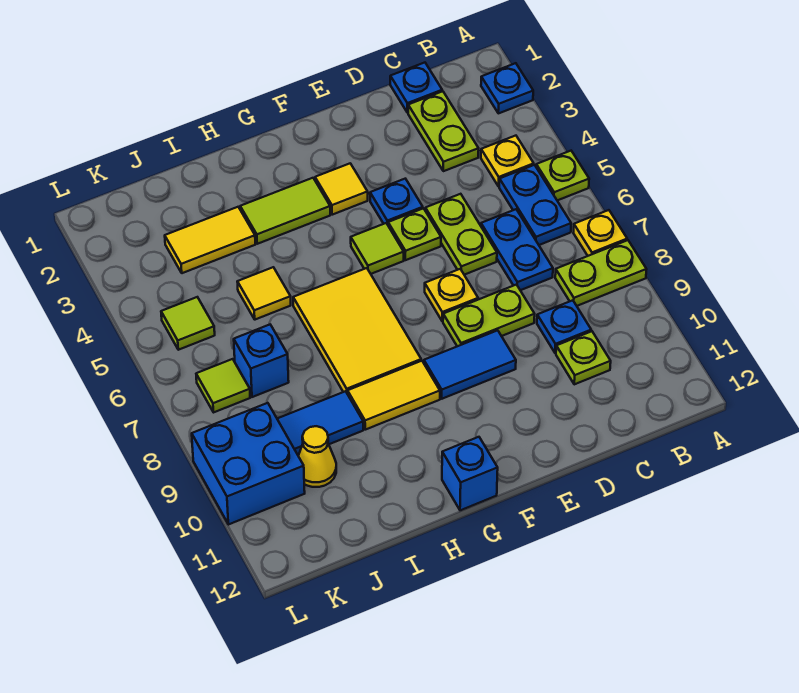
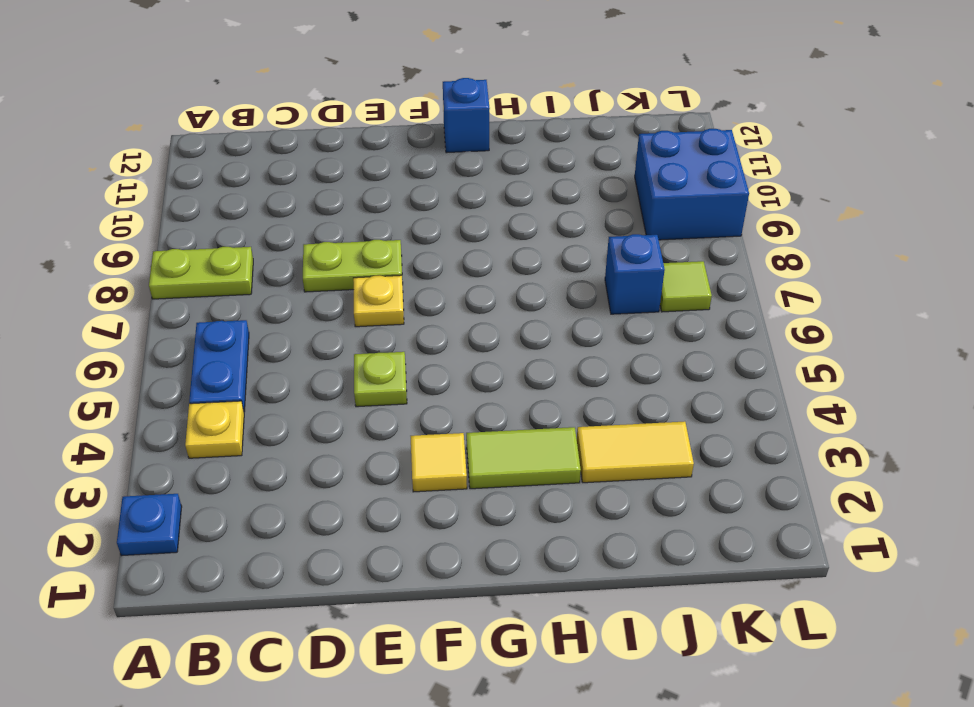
none -> lime 1x1 plate [536,151,589,200]
none -> yellow 1x1 plate [574,210,627,256]
none -> blue 1x1 plate [390,63,442,113]
none -> lime 1x2 plate [408,91,479,171]

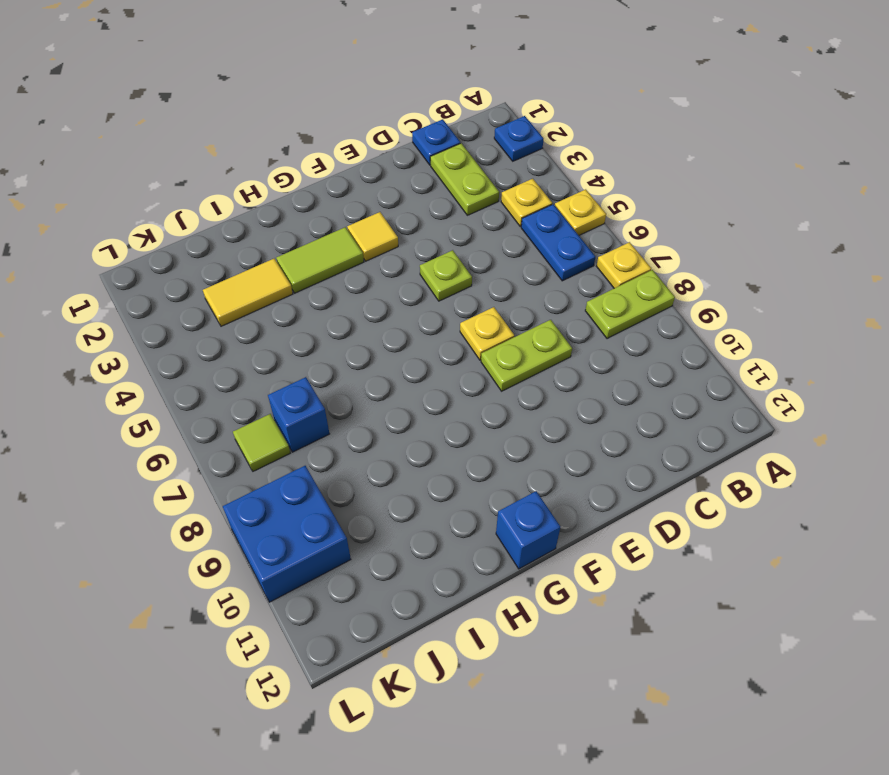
yellow 1x1 plate [555,189,606,235] -> lime 1x1 plate [536,151,589,200]
none -> blue 1x2 plate [481,209,553,290]
none -> blue 1x1 plate [537,300,591,353]
none -> lime 1x1 plate [556,331,611,384]
none -> lime 1x2 plate [425,194,497,275]

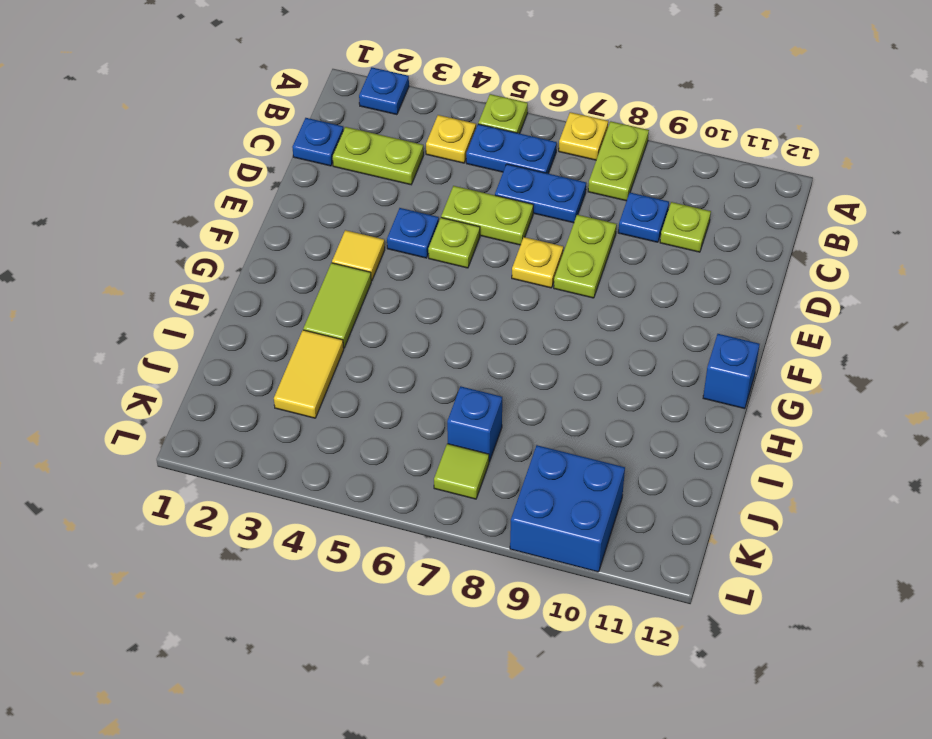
none -> blue 1x2 tile [424,330,516,399]
none -> lime 1x1 tile [351,223,404,274]
none -> yellow 2x3 tile [293,268,421,394]
none -> yellow 1x2 tile [348,361,440,430]

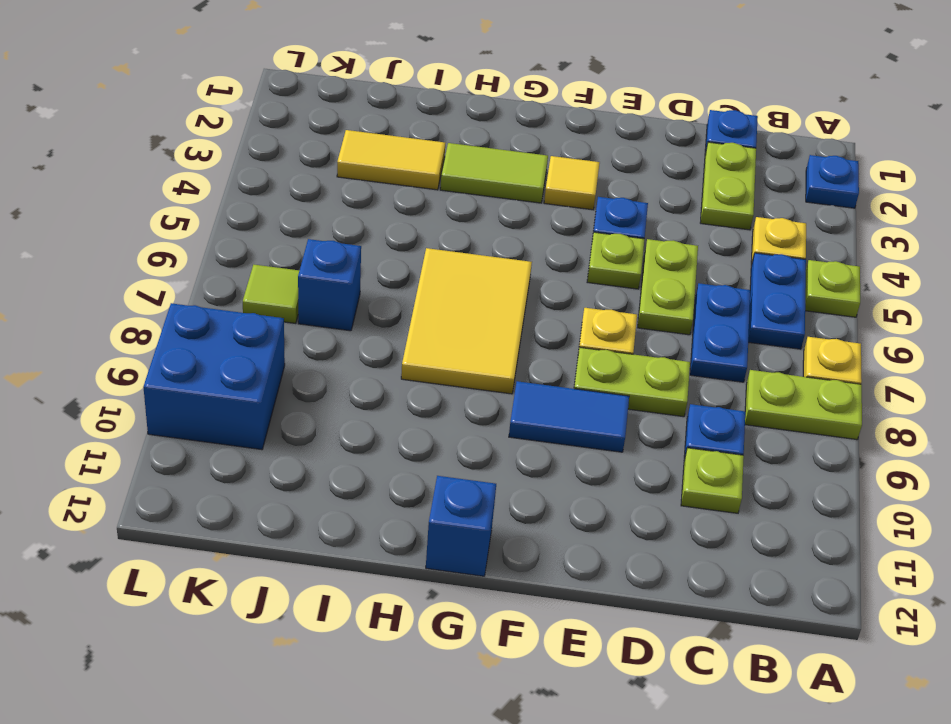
none -> lime 1x1 tile [351,223,404,274]
none -> yellow 1x2 tile [348,361,440,430]
none -> yellow 1x1 tile [237,267,291,320]
none -> blue 1x2 tile [277,391,363,456]

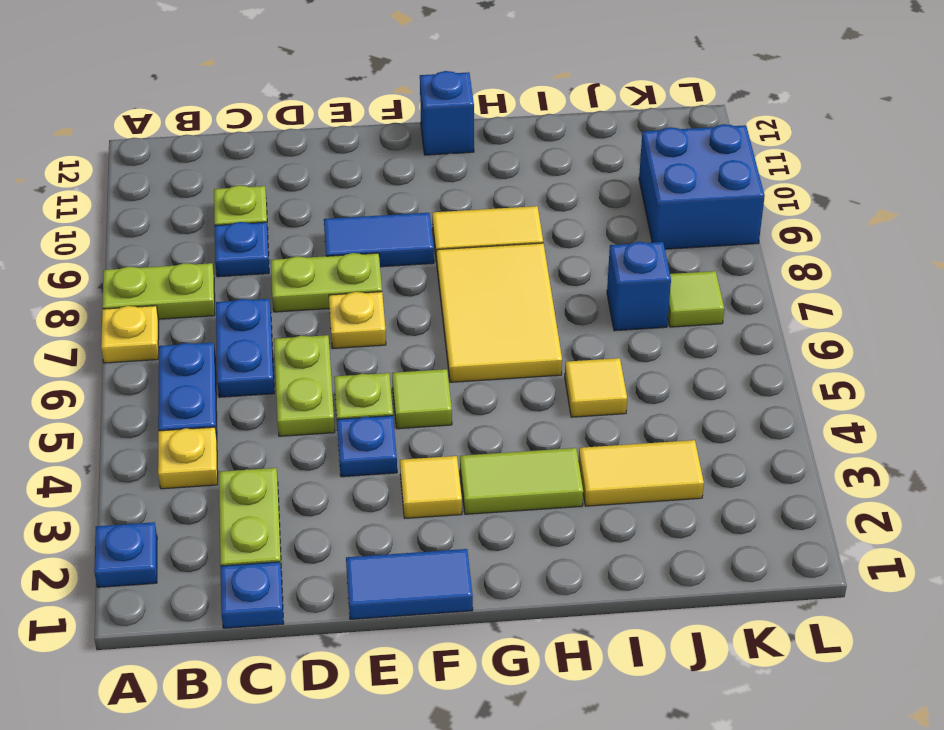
blue 1x2 tile [346,549,473,619] -> blue 1x2 tile moved to [277,391,363,456]
none -> lime 1x1 plate [536,151,589,200]
none -> yellow 1x1 cone [299,426,336,487]
none -> lime 1x1 tile [161,297,215,350]

